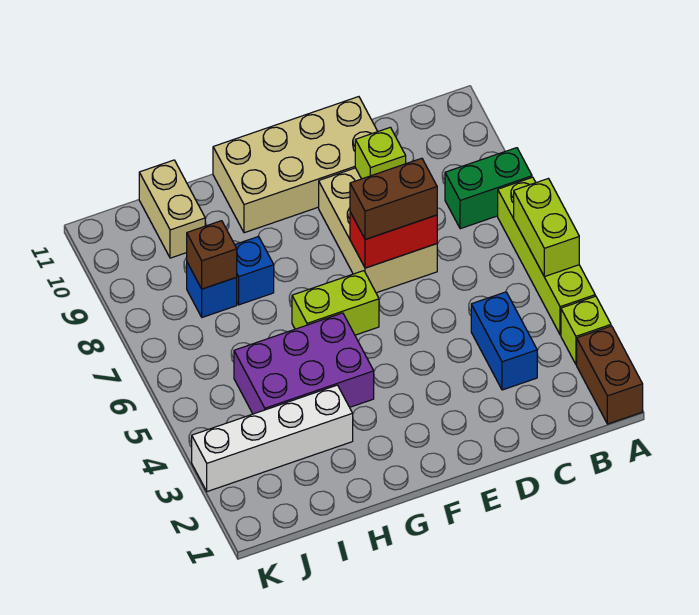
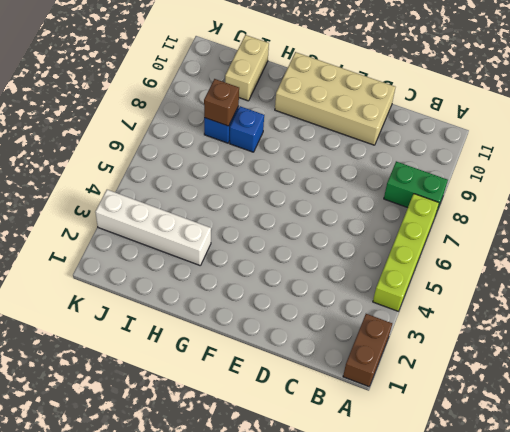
none -> lime 1x1 brick [561,296,611,365]
none -> blue 1x2 brick [471,292,537,390]
none -> tan 2x3 brick [319,168,437,293]

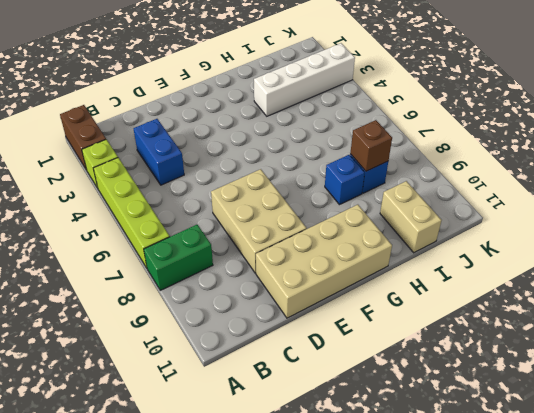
none -> lime 1x2 brick [292,271,379,335]
none -> purple 2x3 brick [234,313,374,414]
none -> lime 1x2 brick [514,179,579,277]

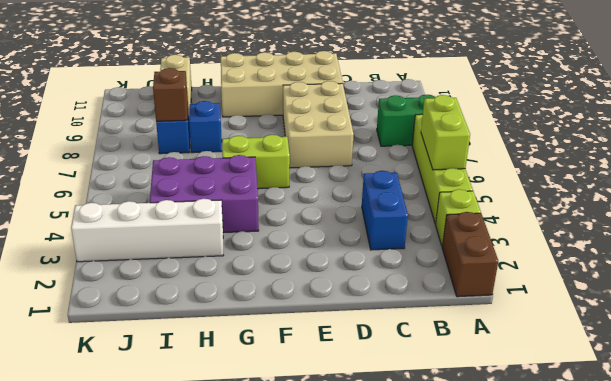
none -> red 1x2 brick [350,212,437,268]
none -> lime 1x1 brick [355,127,406,179]
none -> brown 1x2 brick [350,158,437,240]

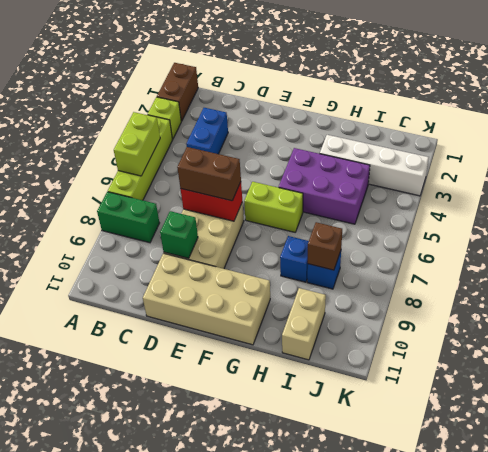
green 1x1 brick [160,211,198,258] -> lime 1x1 brick [355,127,406,179]

